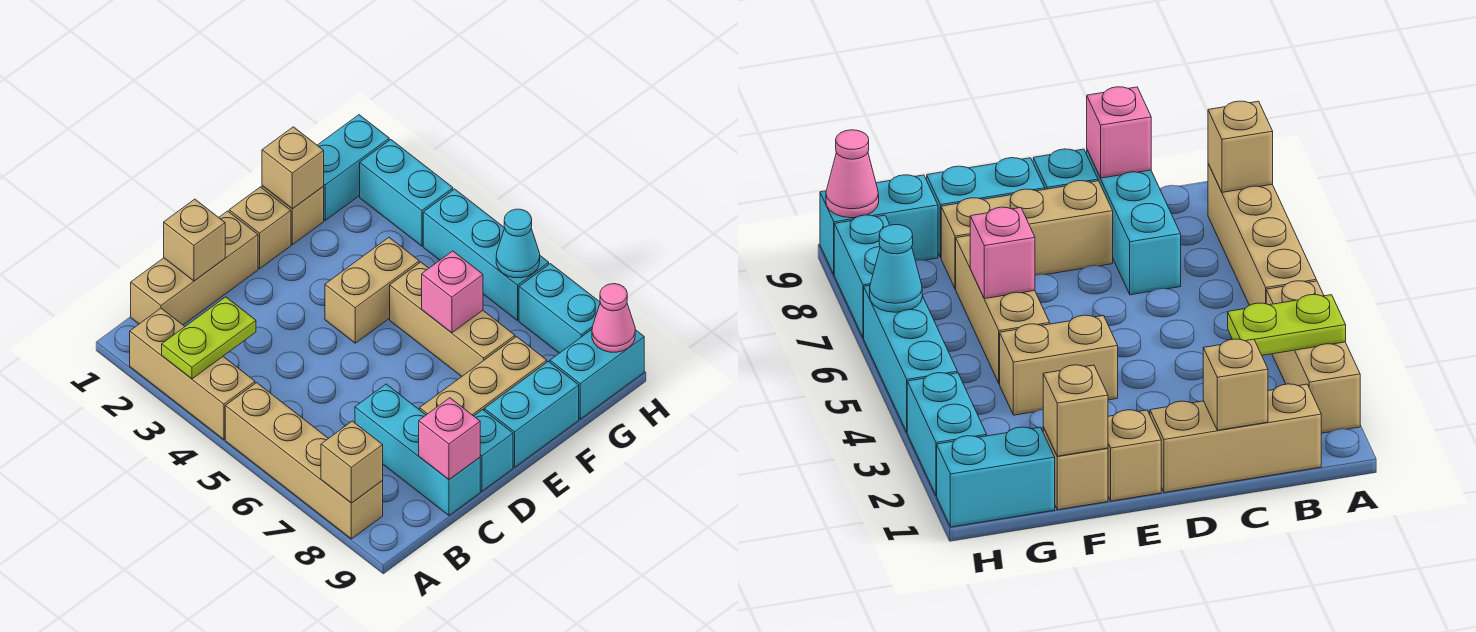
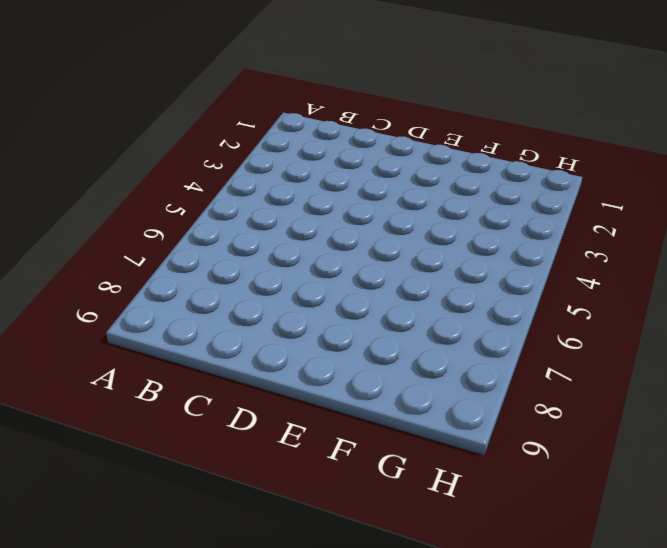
none -> tan 1x3 brick [130,308,255,440]
none -> tan 1x4 brick [225,383,383,539]
none -> tan 1x3 brick [131,211,258,325]

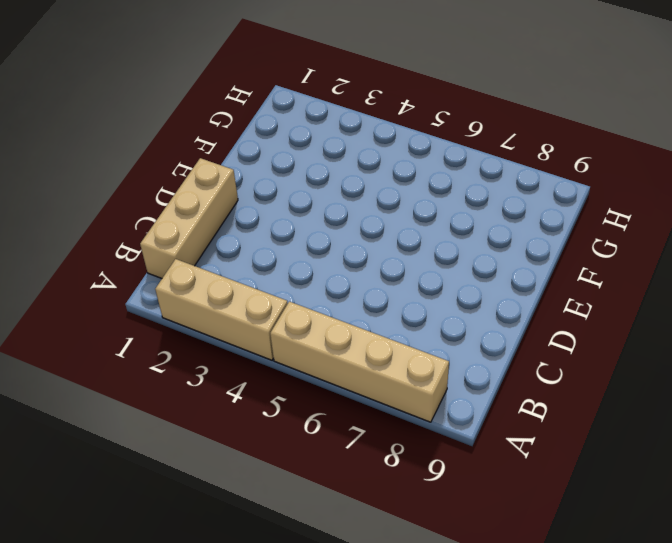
none -> cyan 1x3 brick [355,384,480,515]
none -> tan 1x3 brick [420,337,547,416]
none -> cyan 1x1 brick [474,410,513,491]

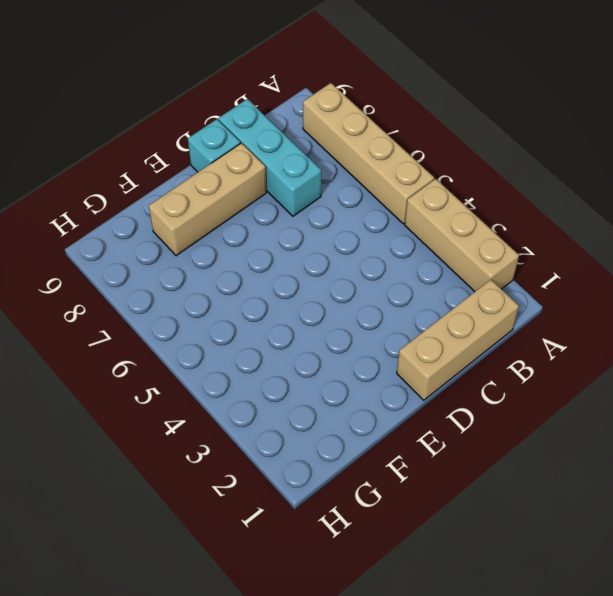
none -> tan 1x1 brick [229,187,291,269]
none -> tan 1x2 brick [325,238,419,343]
none -> cyan 1x2 brick [484,361,579,467]

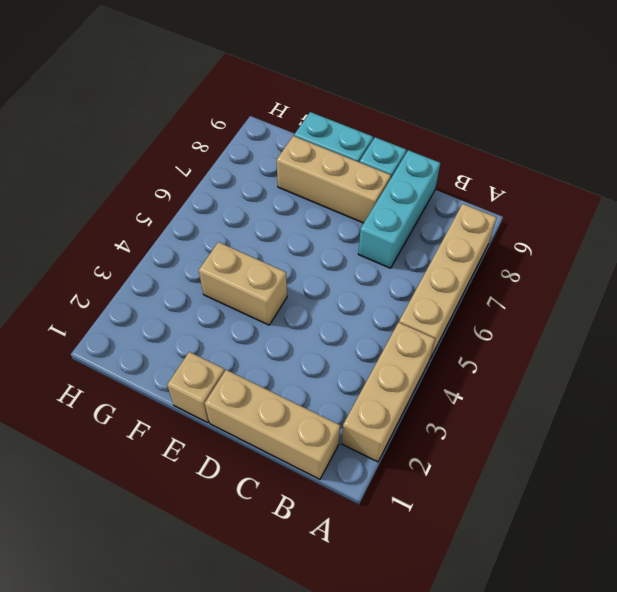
none -> tan 1x1 brick [262,186,324,245]
none -> tan 1x3 brick [390,262,515,376]
none -> cyan 1x2 brick [317,115,389,220]

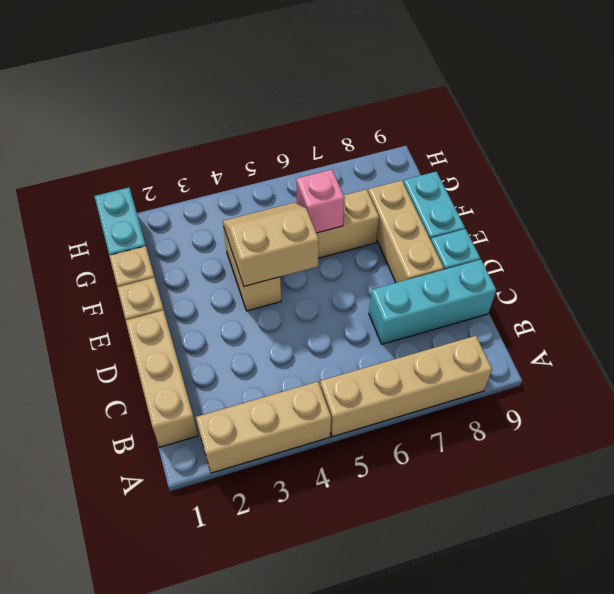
tan 2x2 slope [223,202,319,286] -> none
none -> cyan 1x2 brick [550,330,644,419]
none -> cyan 1x2 brick [360,140,453,246]
none -> cyan 1x3 brick [423,189,549,320]

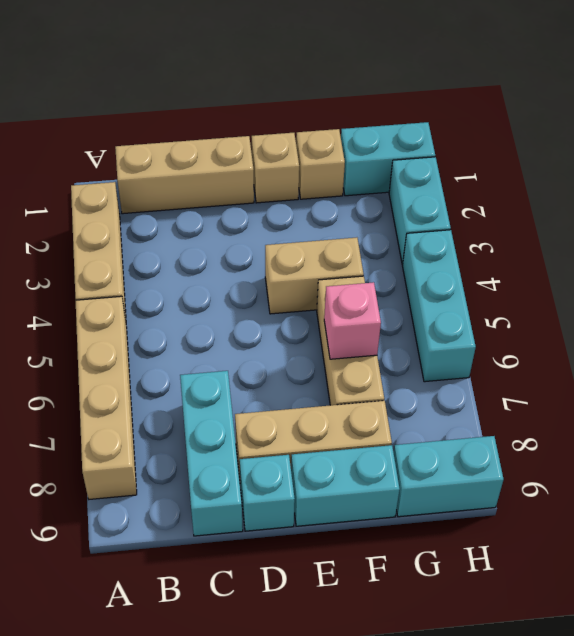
none -> cyan 1x2 brick [519,264,600,353]
none -> lime 1x2 plate [162,297,256,379]
none -> tan 1x1 brick [321,421,383,503]

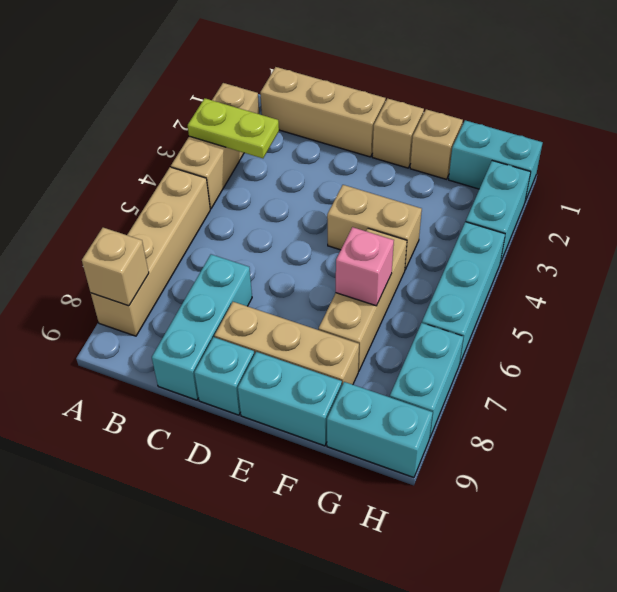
none -> tan 1x1 brick [164,199,225,281]
none -> pink 1x1 brick [419,398,480,480]
none -> tan 1x1 brick [262,127,324,209]

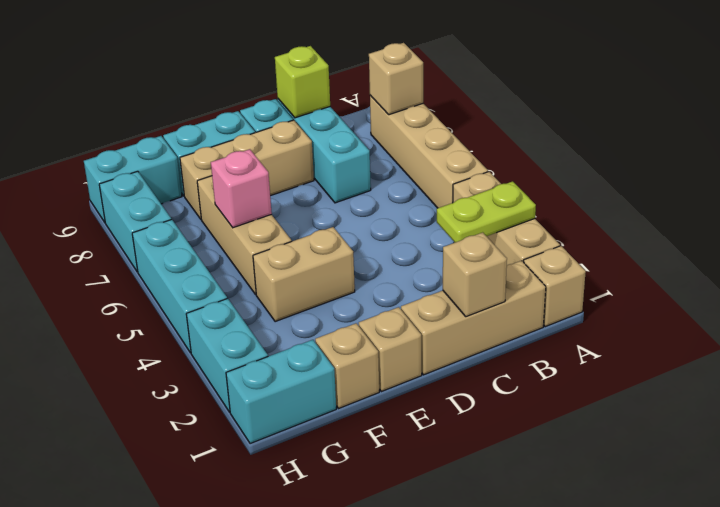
tan 1x1 brick [524,246,586,327] -> tan 1x1 brick moved to [262,127,324,209]
lime 1x1 brick [275,46,330,118] -> pink 1x1 brick [419,398,480,480]
none -> cyan 1x1 cone [496,209,540,278]
none -> pink 1x1 cone [592,284,635,352]

